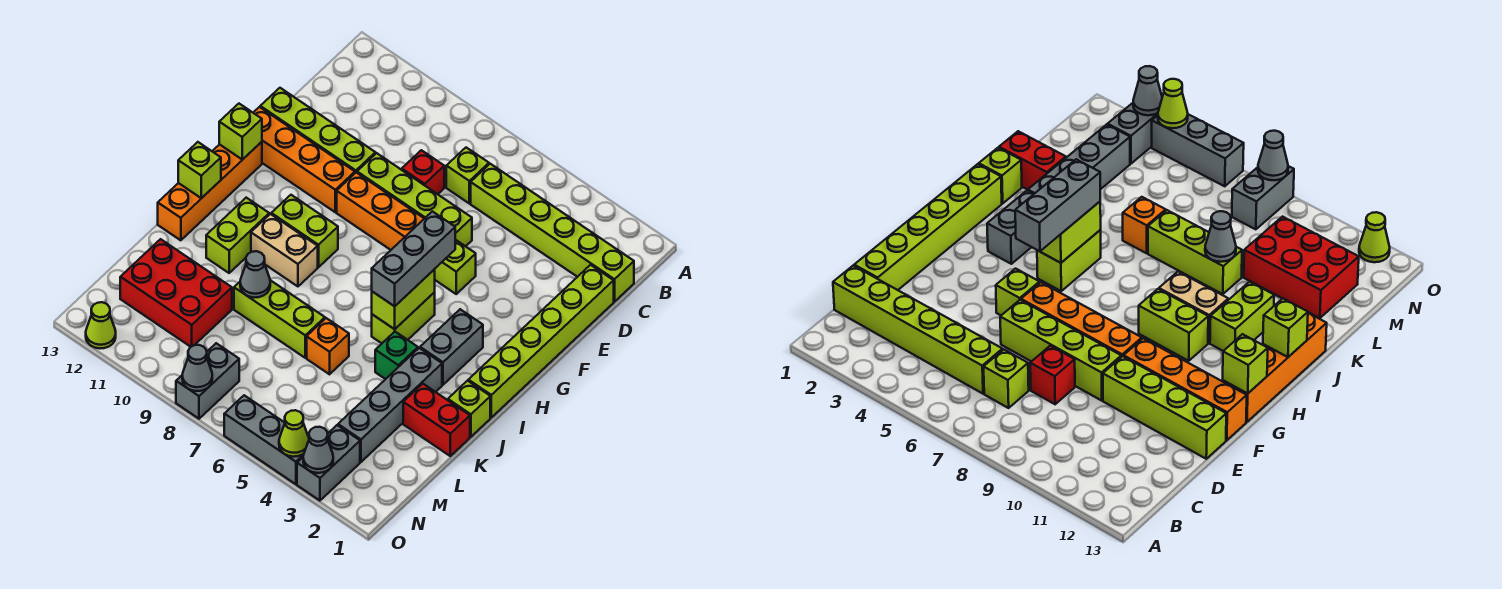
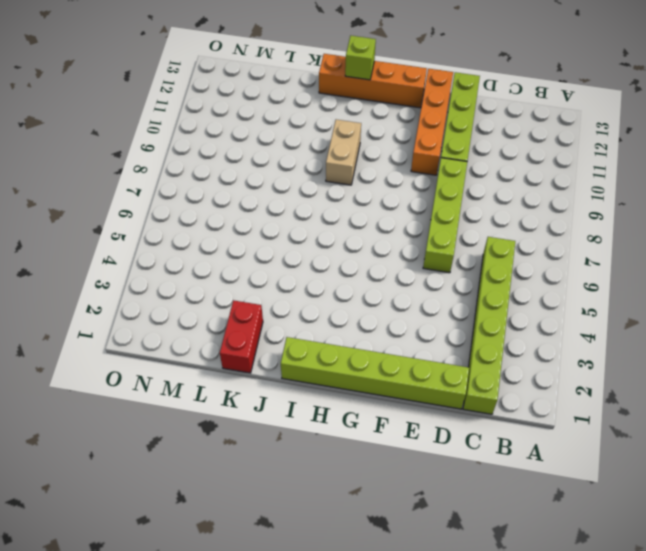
none -> lime 1x1 brick [446,148,489,203]
none -> red 1x1 brick [402,150,444,194]
none -> lime 1x1 brick [435,240,476,294]
none -> orange 1x4 brick [337,173,424,250]

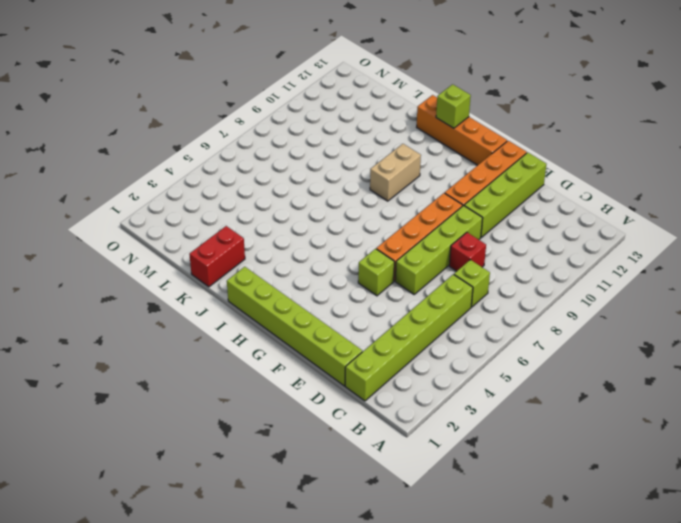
none -> grey 1x2 brick [420,309,483,385]
none -> lime 1x2 brick [372,292,435,343]
none -> lime 1x2 brick [271,195,338,267]
none -> lime 1x2 brick [206,198,269,273]

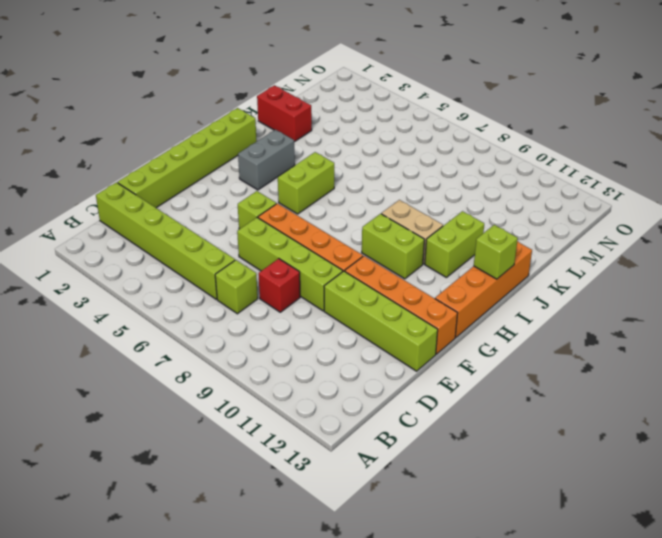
none -> lime 1x1 brick [448,381,490,437]
none -> grey 1x4 brick [338,348,442,462]
none -> green 1x1 brick [375,332,418,379]
none -> orange 1x1 brick [307,318,349,374]

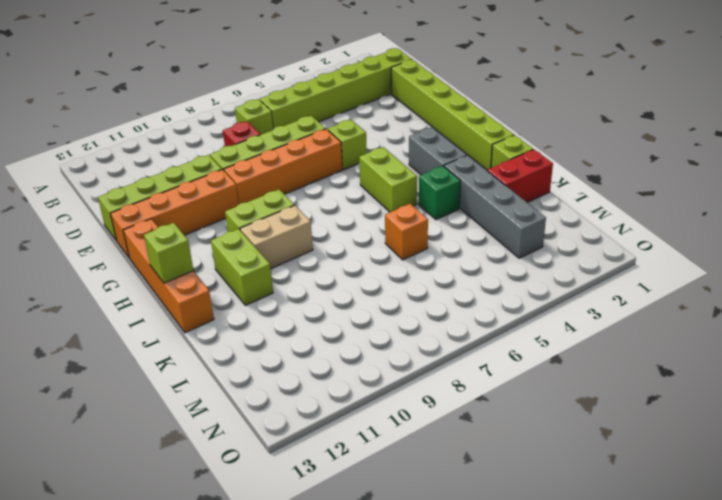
none -> lime 1x3 brick [234,280,325,358]
none -> red 2x3 brick [120,239,232,347]
none -> grey 1x2 brick [297,425,360,501]
none -> grey 1x2 brick [176,343,239,419]

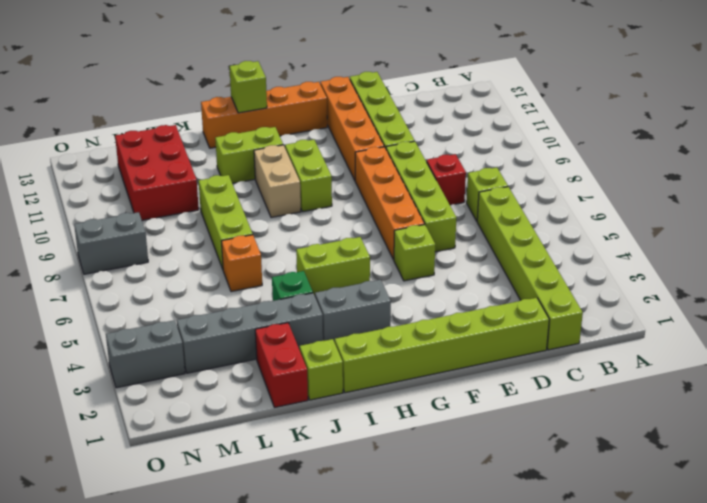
none -> grey 1x3 brick [224,395,304,484]
none -> lime 1x1 cone [86,302,116,349]
none -> lime 1x1 brick [219,104,262,160]
none -> lime 1x2 brick [372,269,435,329]

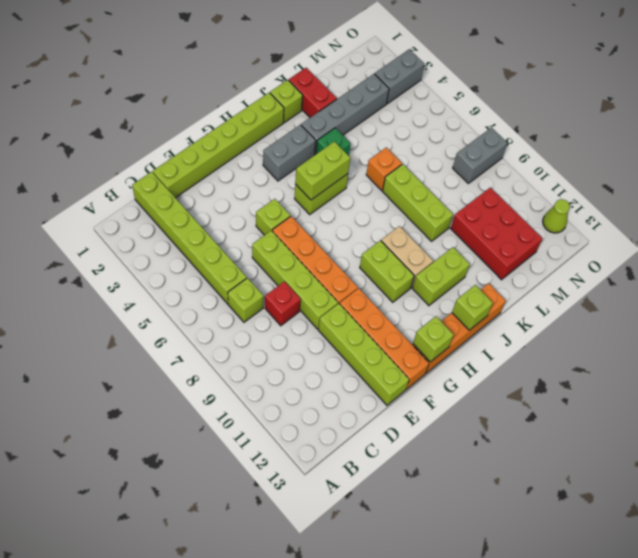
none -> grey 1x3 brick [224,395,304,484]
none -> grey 1x1 cone [240,251,270,298]
none -> grey 1x1 cone [303,427,333,473]
none -> lime 1x1 cone [279,410,309,457]

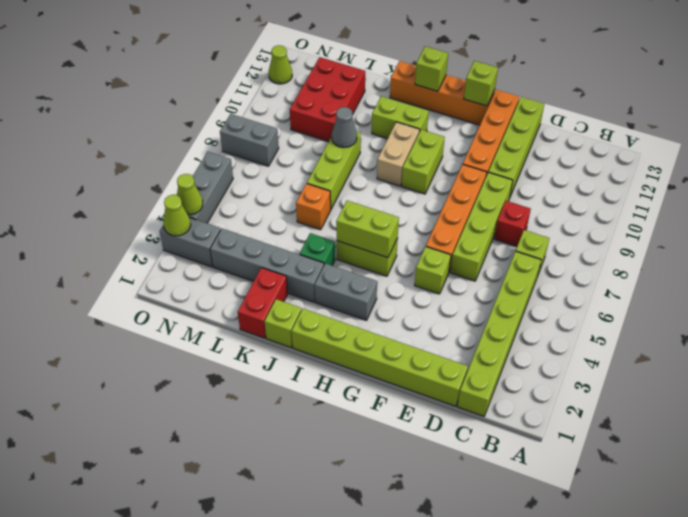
lime 1x1 cone [163,195,191,236] -> grey 1x1 cone [303,427,333,473]
none -> grey 1x1 cone [182,345,212,391]
none -> grey 1x3 brick [372,211,455,306]

